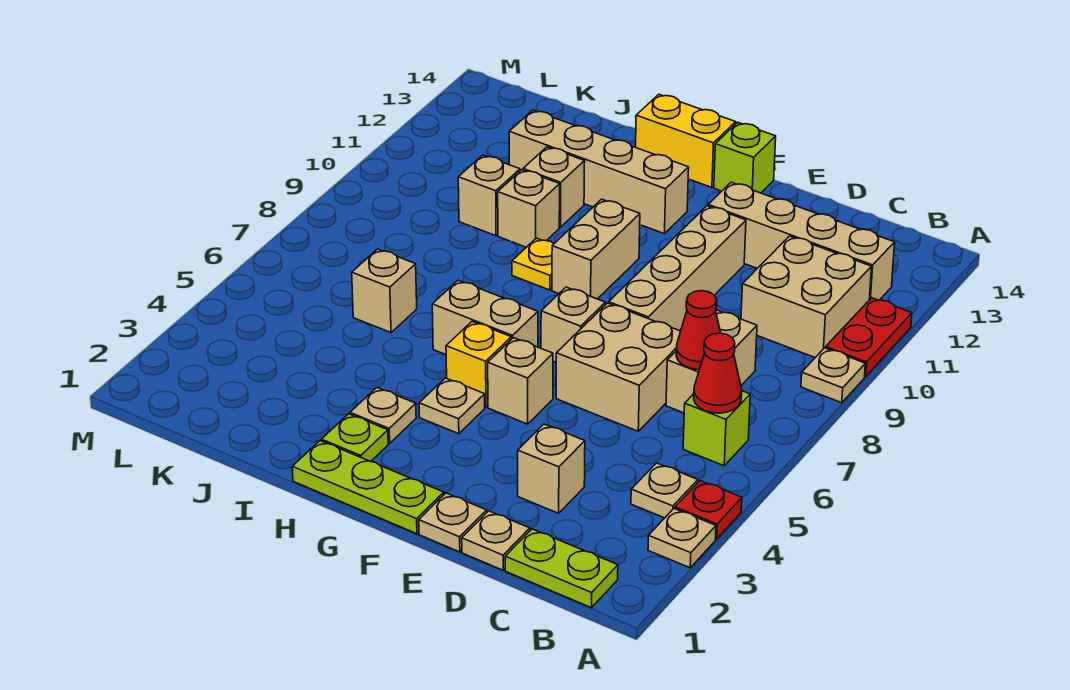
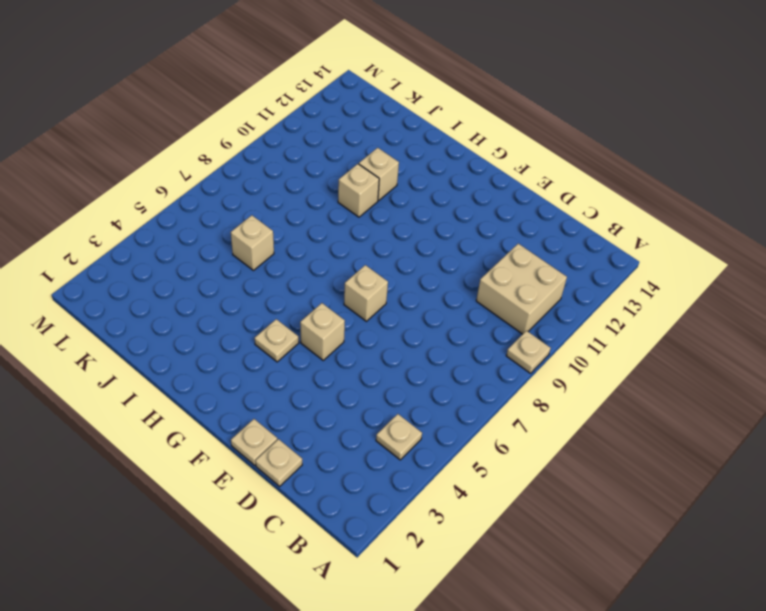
none -> tan 1x1 plate [648,509,716,568]
none -> red 1x1 plate [675,481,742,539]
none -> red 1x2 plate [826,298,912,377]
none -> lime 1x2 plate [505,529,618,608]

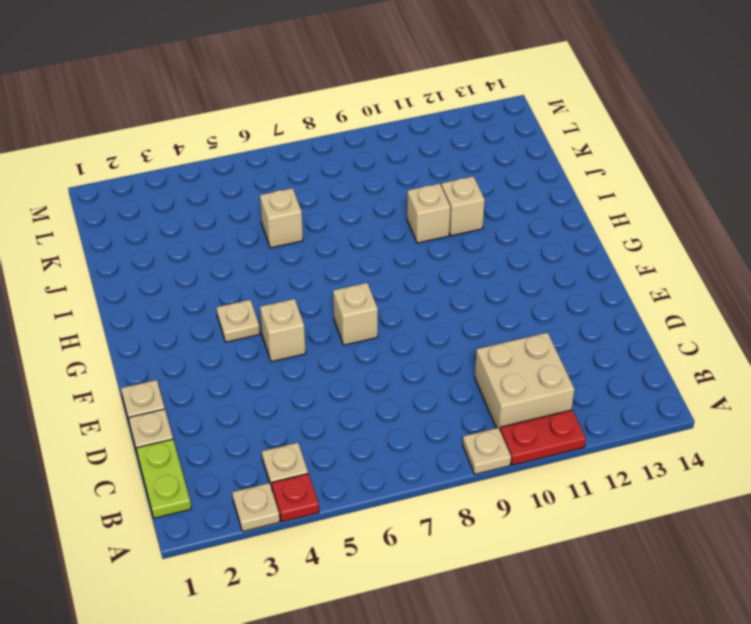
none -> lime 1x1 brick [683,391,750,466]
none -> tan 1x4 brick [708,182,895,300]
none -> tan 1x2 brick [666,310,757,413]
none -> tan 1x1 brick [518,424,585,513]

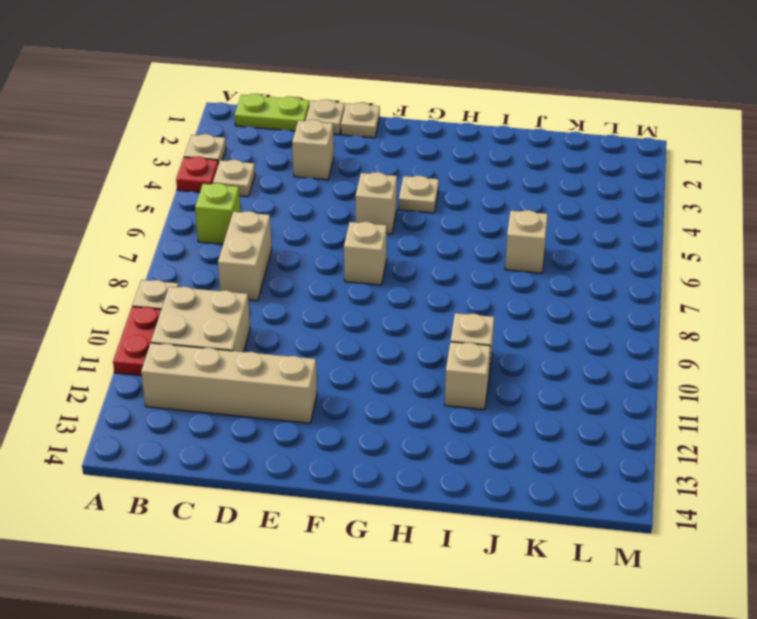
none -> tan 2x2 brick [556,303,681,431]
none -> tan 1x4 brick [609,206,746,331]
none -> lime 1x3 plate [292,441,444,534]
none -> lime 1x1 brick [714,122,776,193]

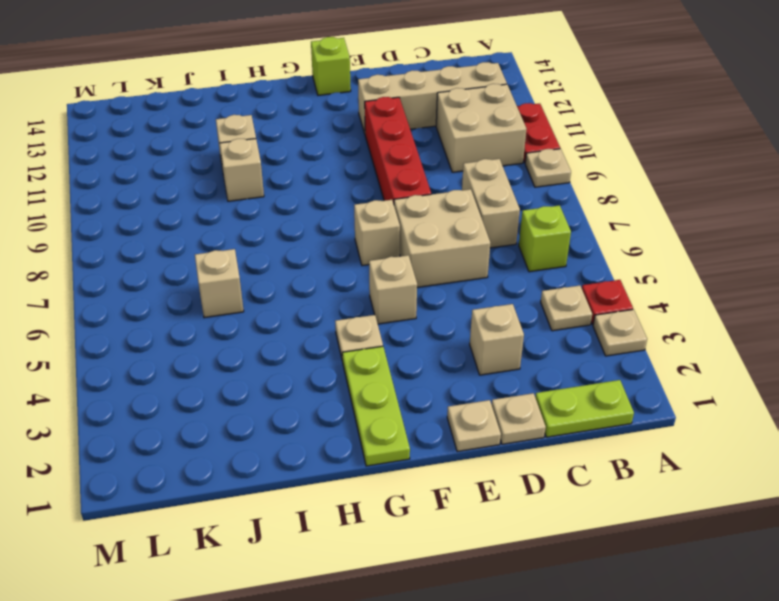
red 1x4 brick [365,97,431,204] -> tan 1x4 brick [609,206,746,331]
lime 1x3 plate [342,346,410,466] -> lime 1x3 plate turned to [292,441,444,534]
none -> yellow 1x1 brick [446,321,511,407]
none -> tan 1x2 brick [432,280,538,355]
none -> tan 1x2 brick [552,199,640,299]
none -> tan 1x4 brick [509,110,689,234]

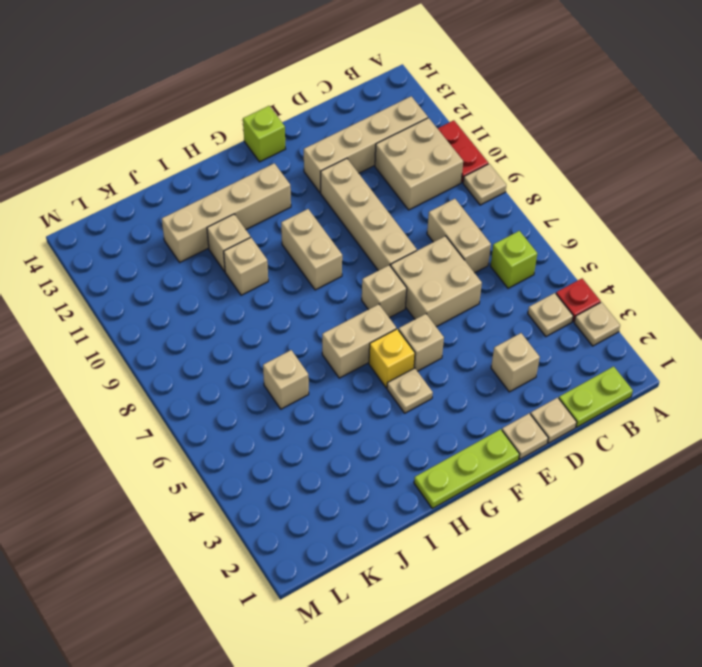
none -> yellow 1x2 brick [636,94,736,188]
none -> lime 1x1 plate [321,414,388,461]
none -> tan 1x1 plate [350,388,416,443]
none -> yellow 1x1 plate [512,238,554,290]

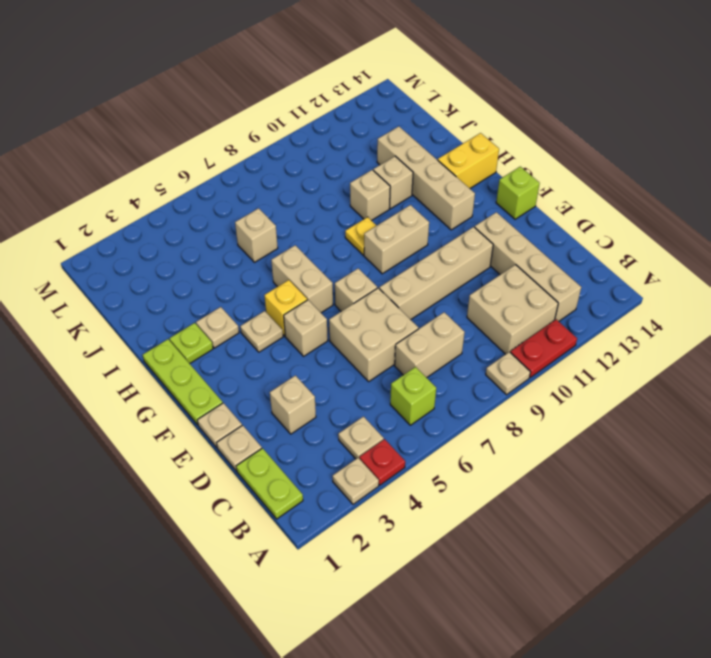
yellow 1x2 brick [438,133,499,188] -> yellow 1x2 brick turned to [636,94,736,188]
none -> tan 1x1 brick [458,155,520,236]
none -> red 1x1 cone [694,333,742,413]
none -> red 1x1 cone [676,291,721,370]

